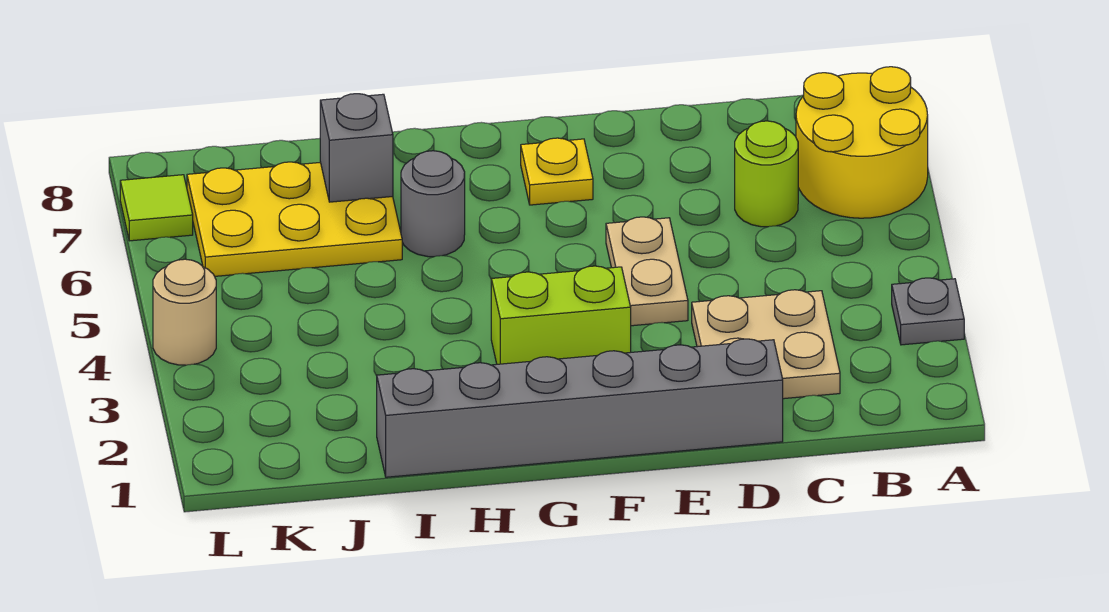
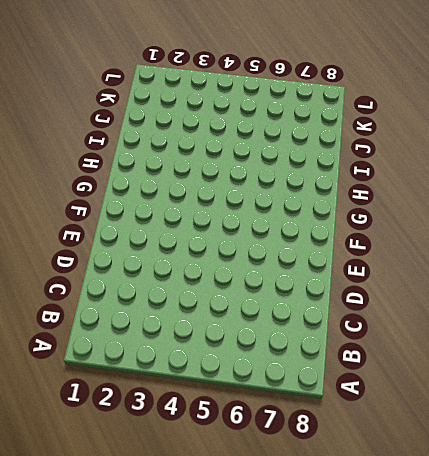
none -> grey 1x1 plate [892,278,964,345]
none -> yellow 2x2 round brick [796,67,928,218]
none -> tan 2x2 plate [692,290,840,399]

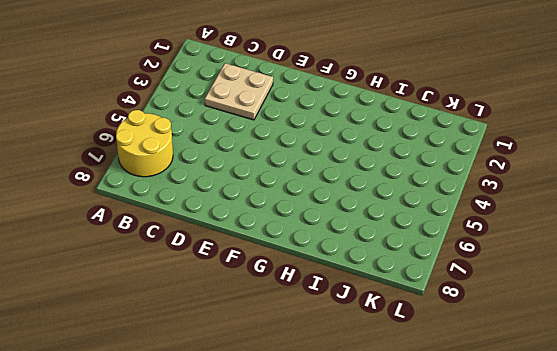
none -> grey 1x1 plate [892,278,964,345]
none -> lime 1x1 round brick [735,121,798,227]
none -> grey 1x6 brick [377,339,783,477]

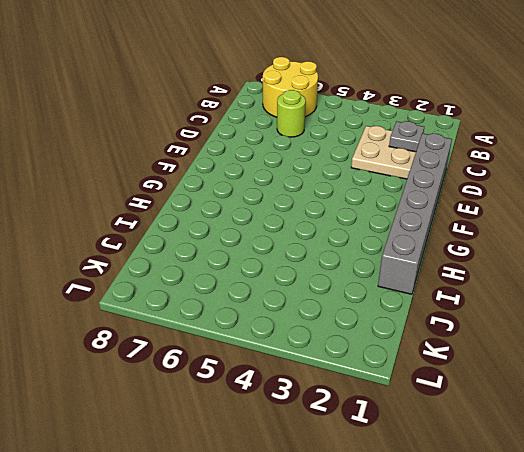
grey 1x1 plate [389,121,424,152] -> grey 1x1 plate moved to [892,278,964,345]
none -> tan 1x2 plate [606,217,688,326]
none -> lime 1x2 brick [491,266,631,364]
none -> yellow 1x1 plate [521,138,593,205]

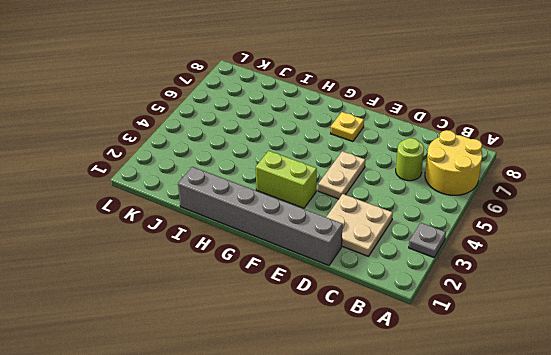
none -> grey 1x1 round brick [401,151,465,257]
none -> yellow 2x3 plate [187,162,402,276]
none -> tan 1x1 round brick [153,259,216,365]

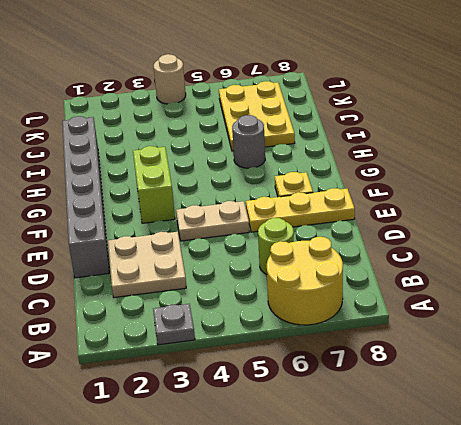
yellow 1x3 plate [246,188,355,232] -> none
none -> lime 1x1 tile [120,175,193,241]
none -> grey 1x1 brick [320,94,393,202]

